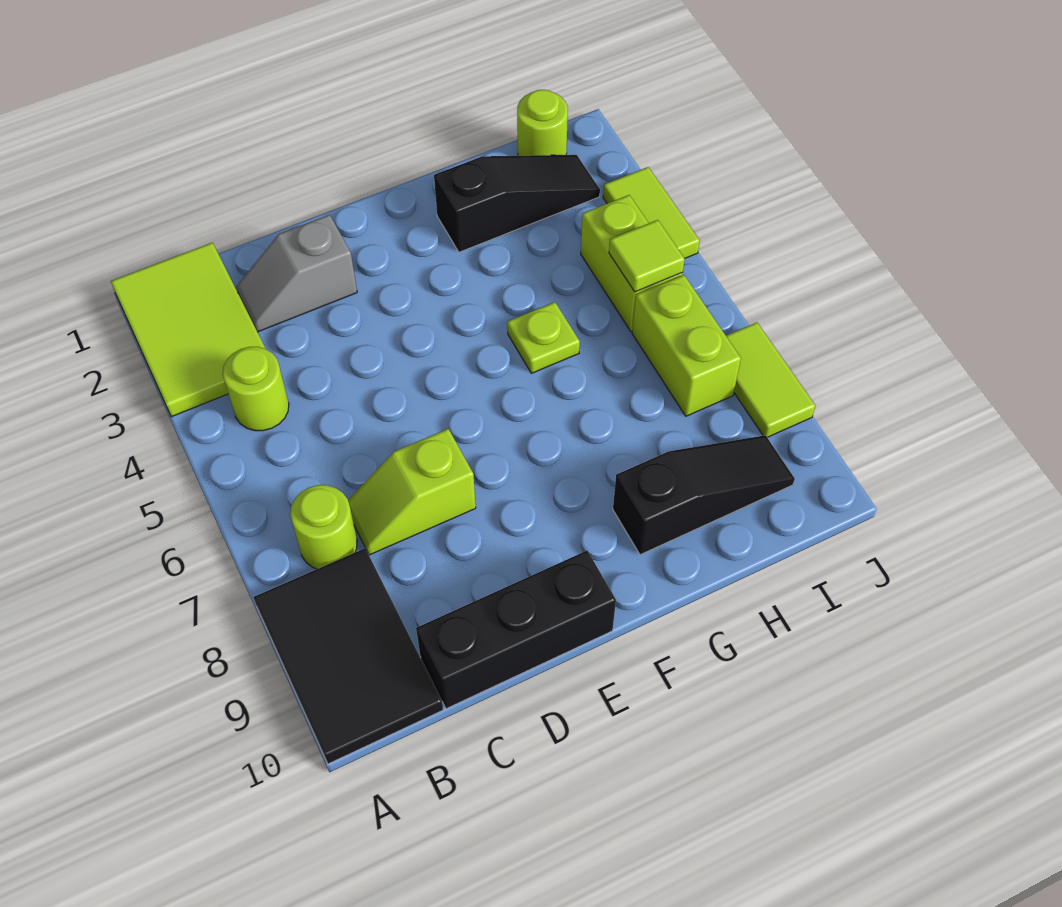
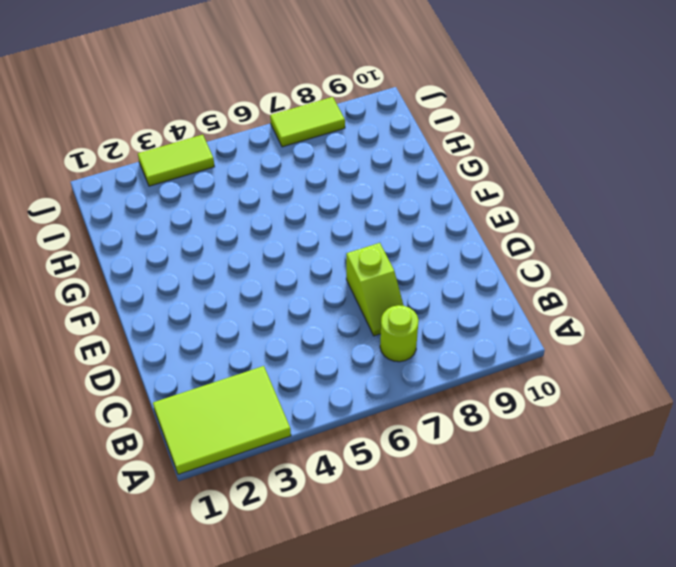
none -> black 2x3 tile [254,548,443,764]
none -> lime 1x1 round brick [223,347,289,431]
none -> grey 1x2 slope [236,215,357,332]

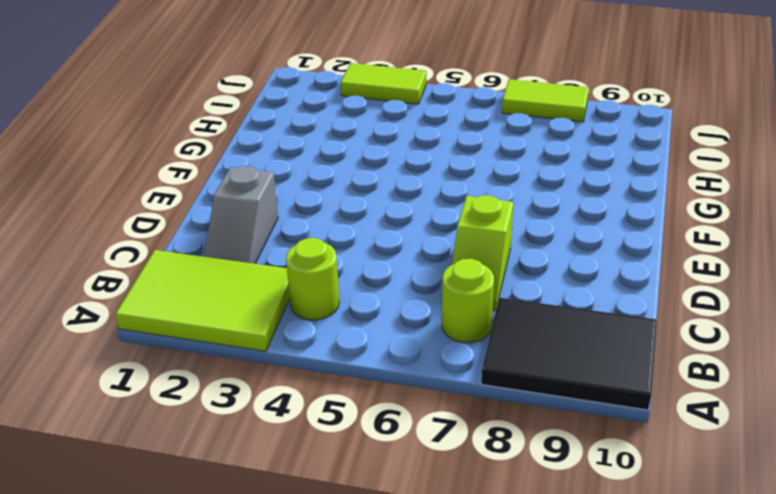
none -> black 1x3 brick [416,551,616,709]
none -> black 1x3 slope [434,155,600,252]
none -> lime 1x1 plate [507,302,580,373]

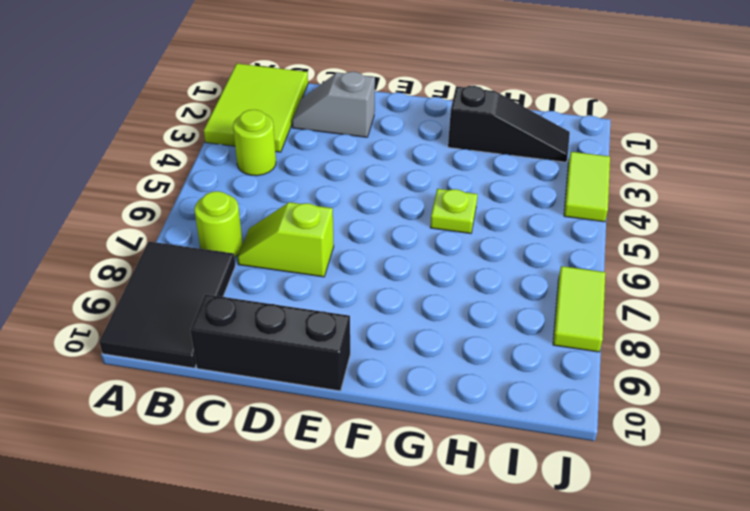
none -> black 1x3 slope [613,435,795,555]
none -> lime 1x1 round brick [517,90,568,156]
none -> lime 1x2 brick [581,195,683,332]

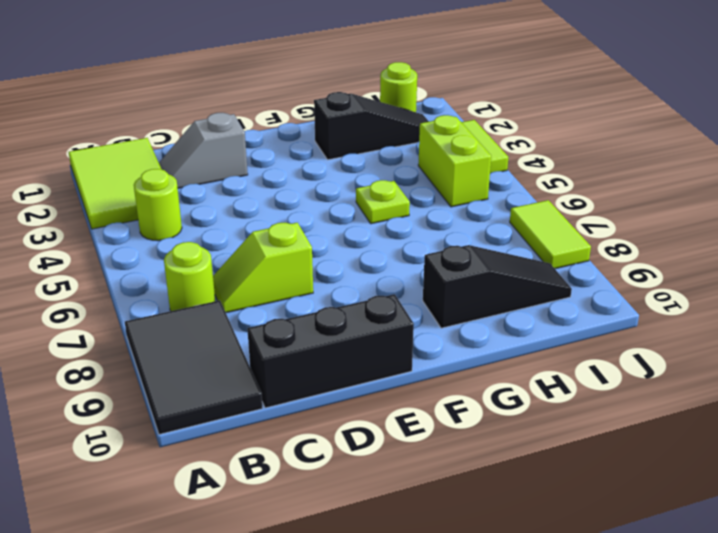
none -> lime 1x2 brick [632,275,741,416]
none -> lime 1x1 tile [609,220,685,292]

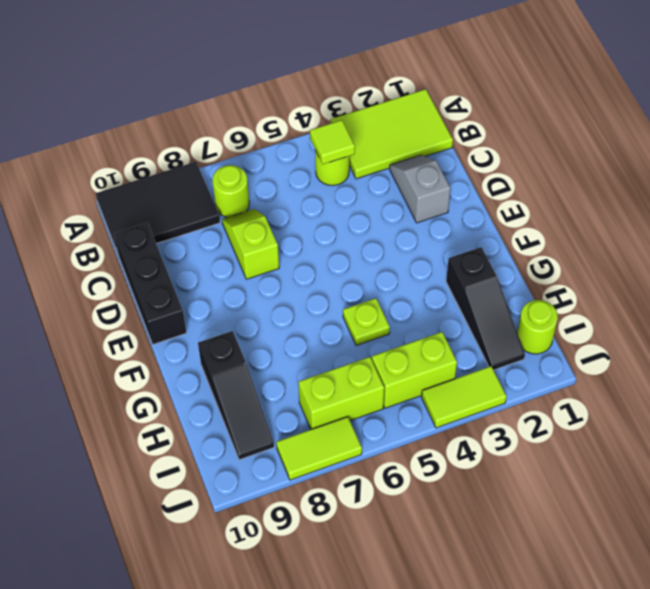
lime 1x1 tile [310,120,355,164] -> lime 1x1 tile moved to [609,220,685,292]

